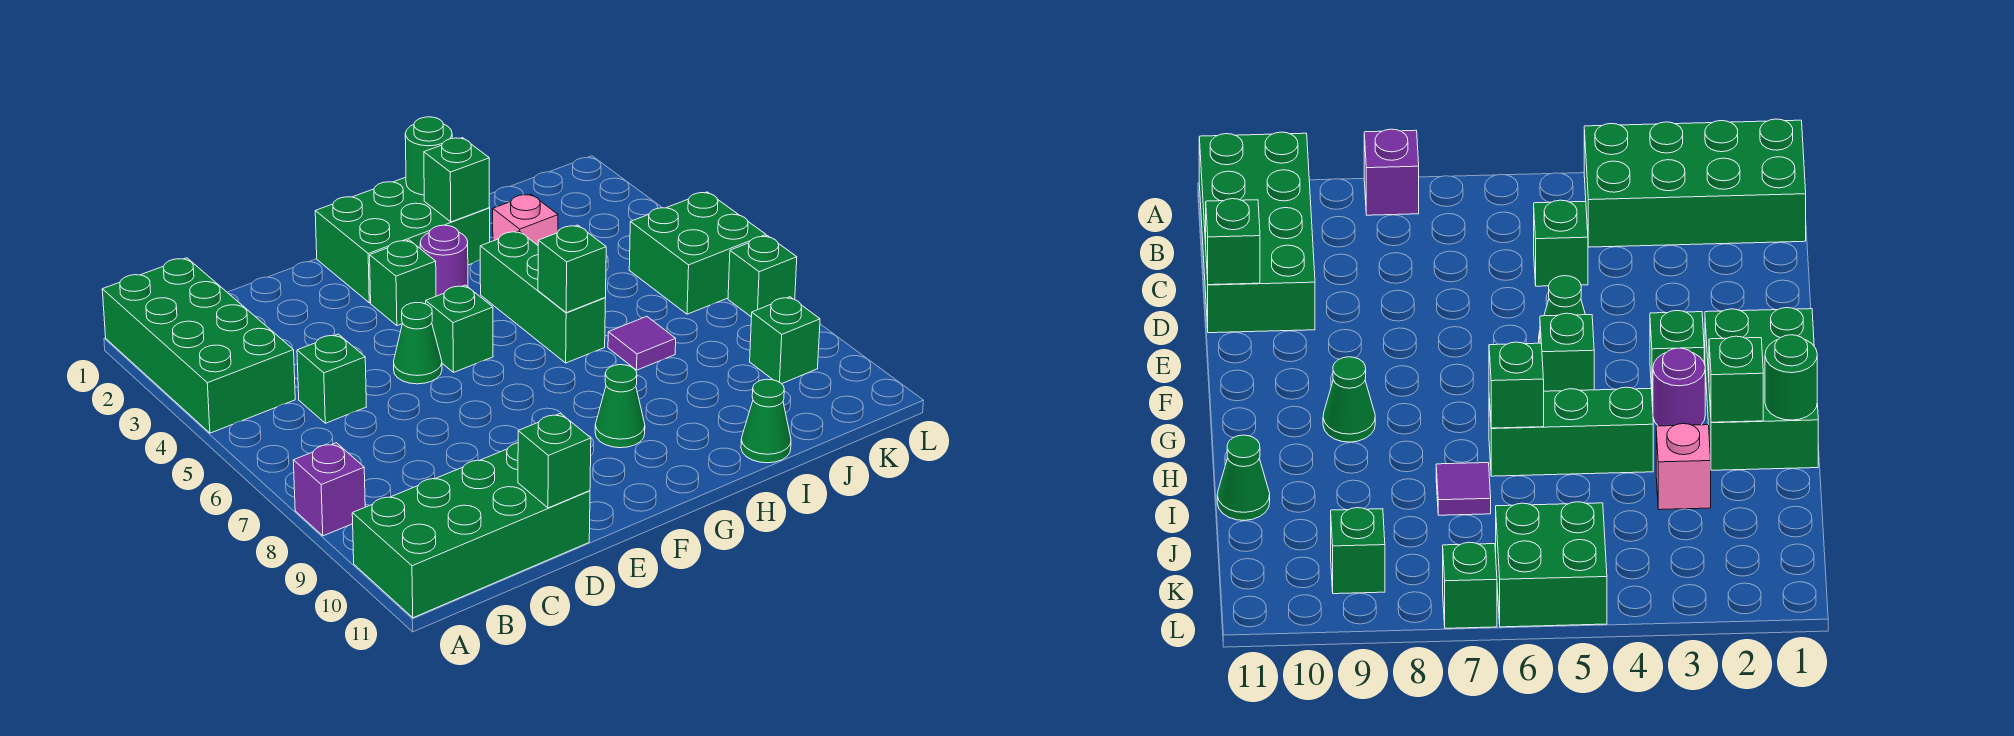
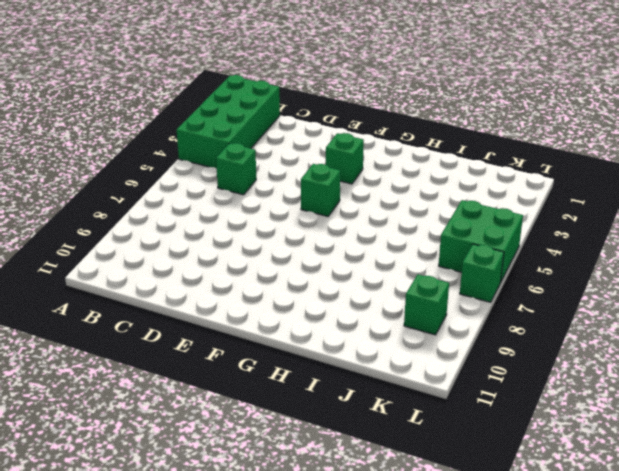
none -> purple 1x1 brick [293,443,365,536]
none -> green 2x4 brick [352,443,590,618]
none -> green 1x1 cone [394,303,442,384]

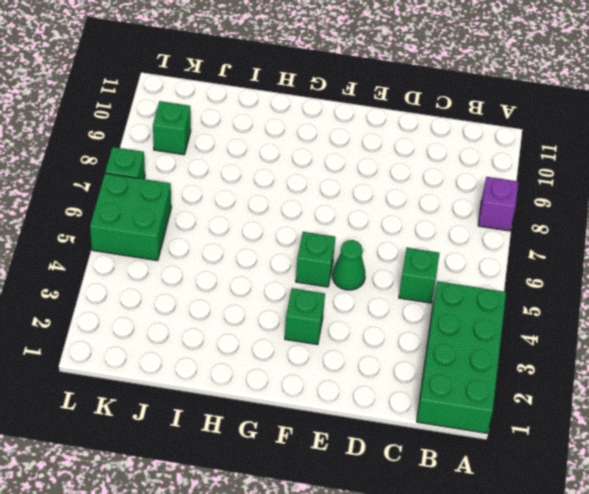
none -> green 2x4 brick [352,443,590,618]
none -> green 2x3 brick [315,177,490,303]
none -> purple 1x1 round brick [420,225,468,296]

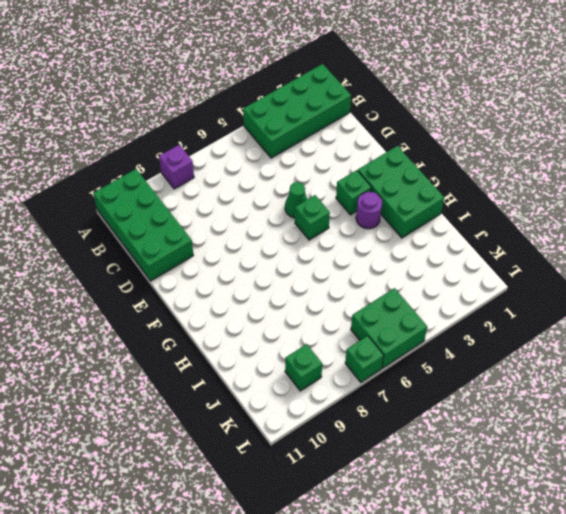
none -> green 1x1 brick [297,334,366,423]
none -> green 1x1 cone [595,365,645,448]
none -> green 1x3 brick [480,231,606,363]

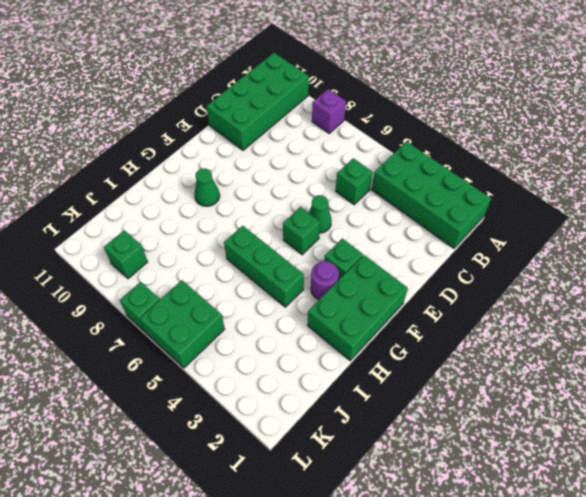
none -> pink 1x1 brick [493,194,558,245]
none -> purple 1x1 tile [608,316,676,370]
none -> green 1x1 cone [741,379,791,463]

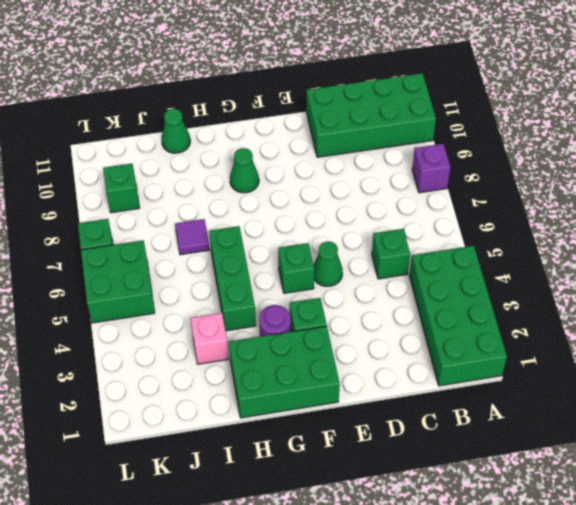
none -> green 1x1 brick [518,413,591,508]
none -> green 1x1 round brick [405,117,452,195]
none -> green 1x1 brick [424,138,490,222]

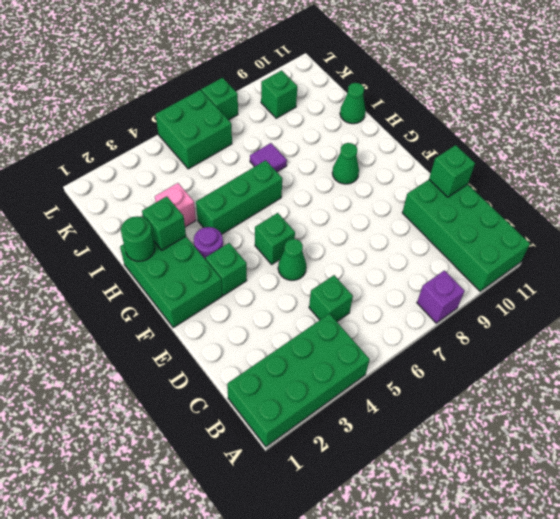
none -> green 1x1 brick [538,225,606,313]

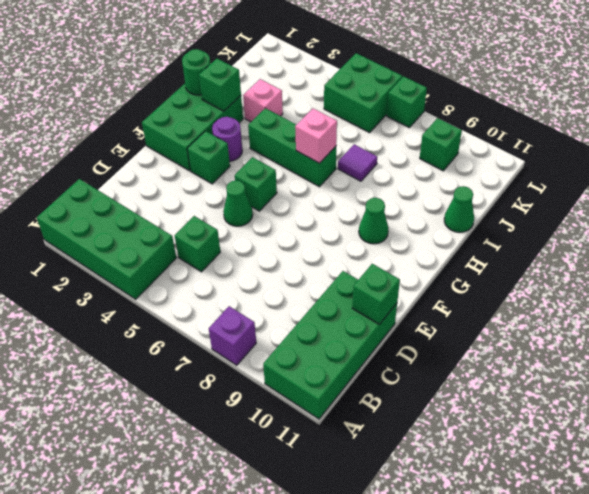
pink 1x1 brick [295,109,337,163] -> green 1x1 brick [538,225,606,313]

